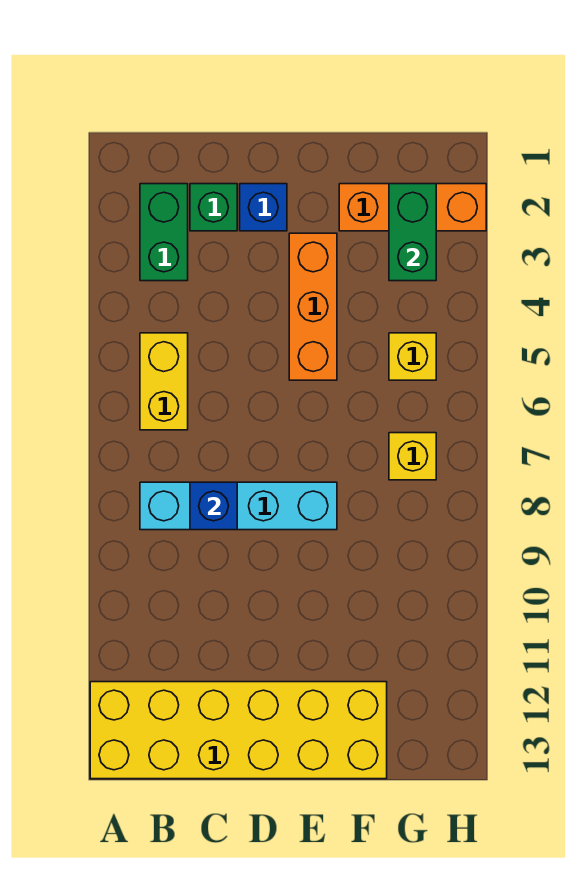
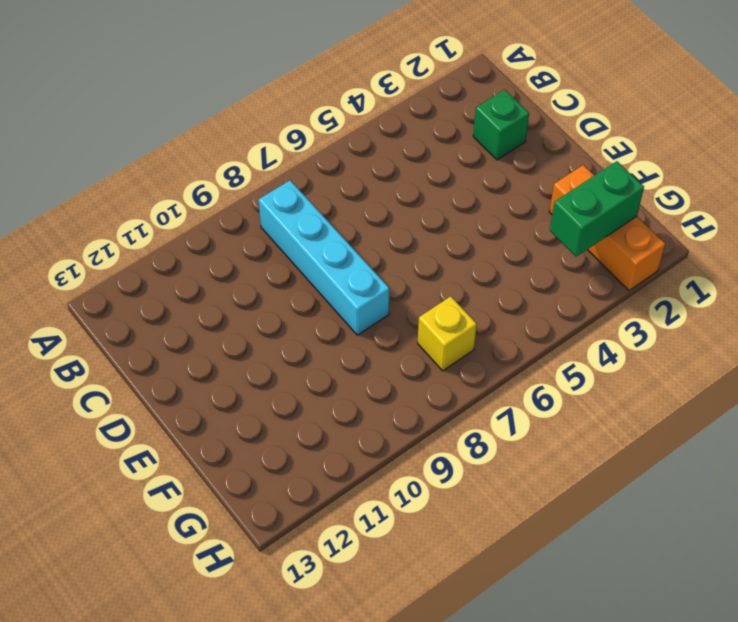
none -> yellow 2x6 brick [90,682,387,779]
none -> green 1x2 brick [140,184,188,281]
none -> yellow 1x2 brick [140,333,188,430]

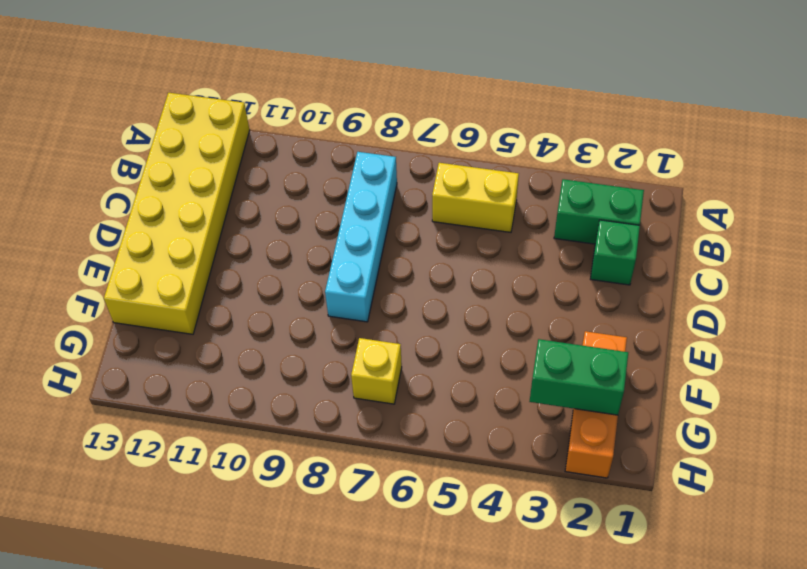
none -> blue 1x1 brick [240,184,287,231]
none -> orange 1x3 brick [289,233,337,380]
none -> yellow 1x1 brick [389,333,436,380]

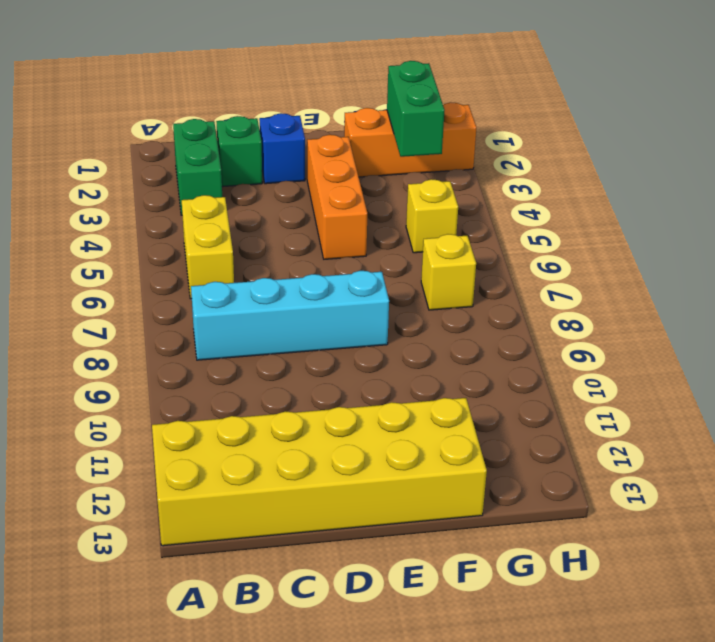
none -> blue 1x1 brick [190,482,237,530]

